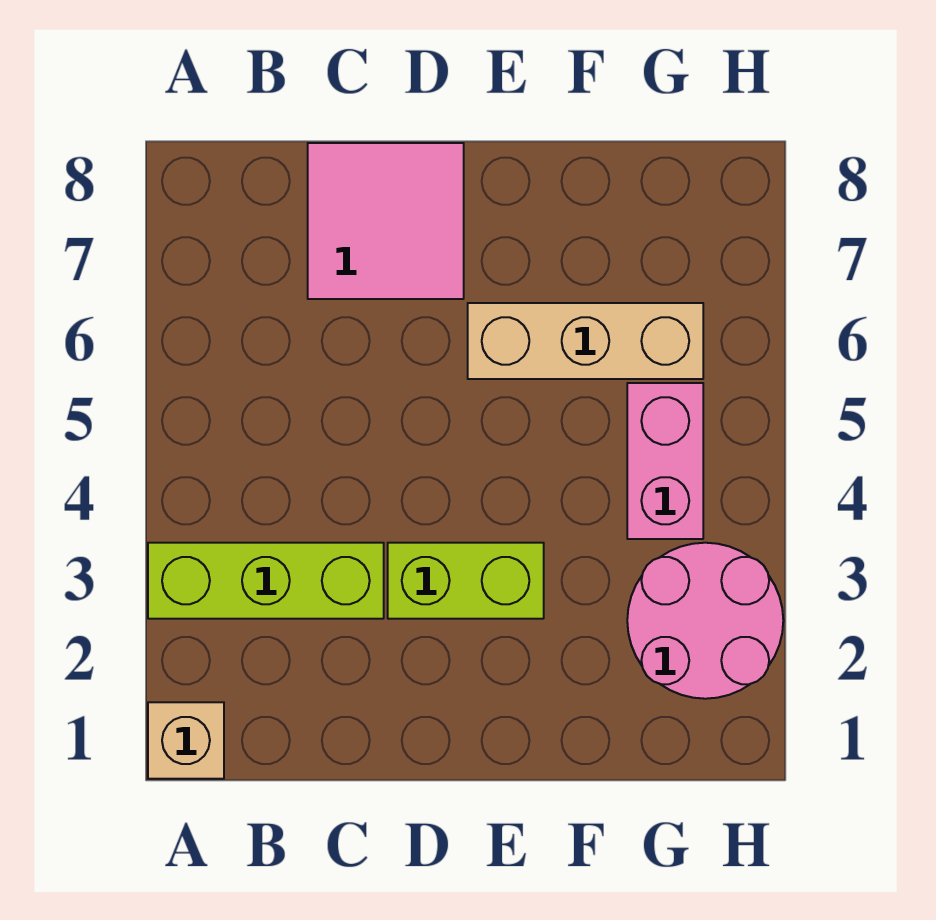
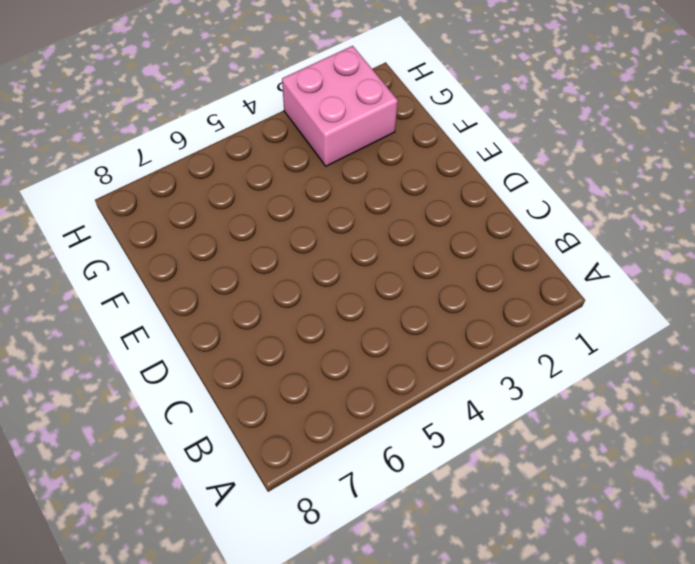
pink 2x2 brick [282,46,398,166] -> pink 2x2 round brick [627,543,783,699]
none -> tan 1x1 brick [148,702,224,779]
none -> lime 1x3 brick [148,543,384,619]

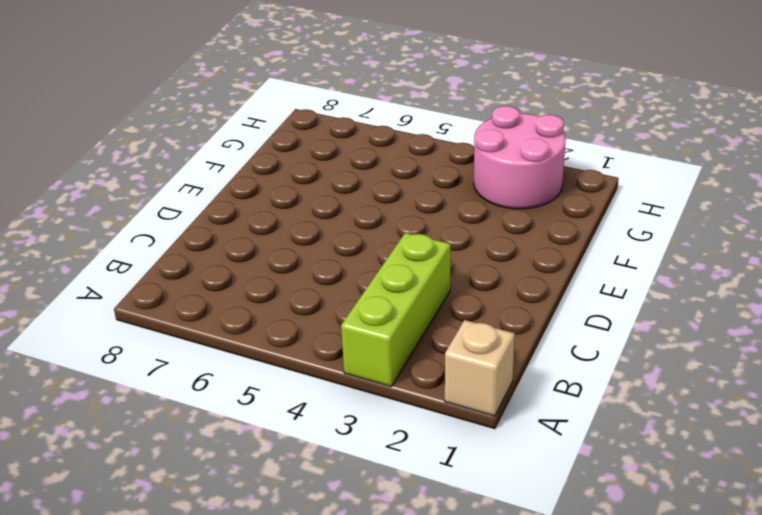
none -> pink 2x2 tile [308,143,464,299]
none -> lime 1x2 brick [388,543,544,619]

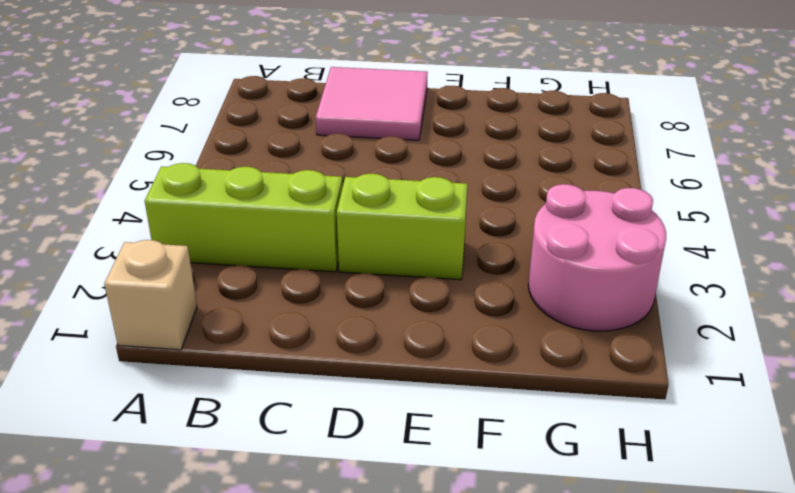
none -> tan 1x3 brick [468,303,703,379]
none -> pink 1x2 brick [627,383,703,539]

